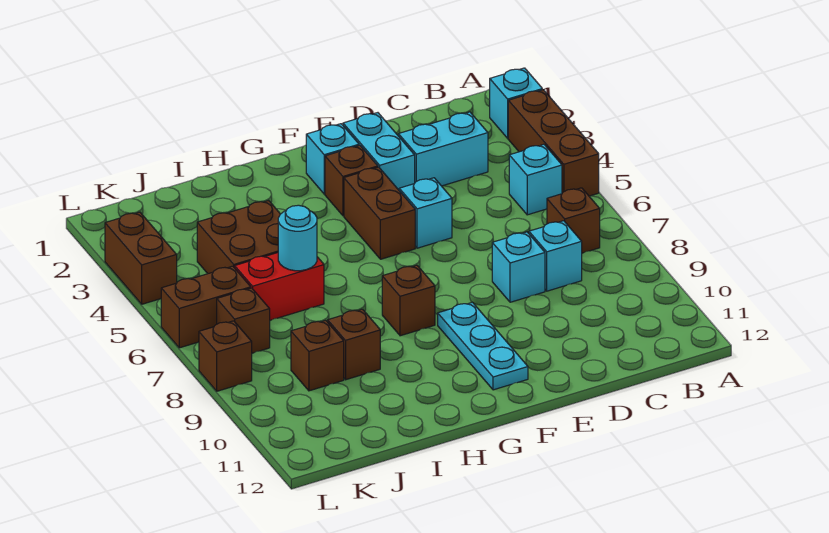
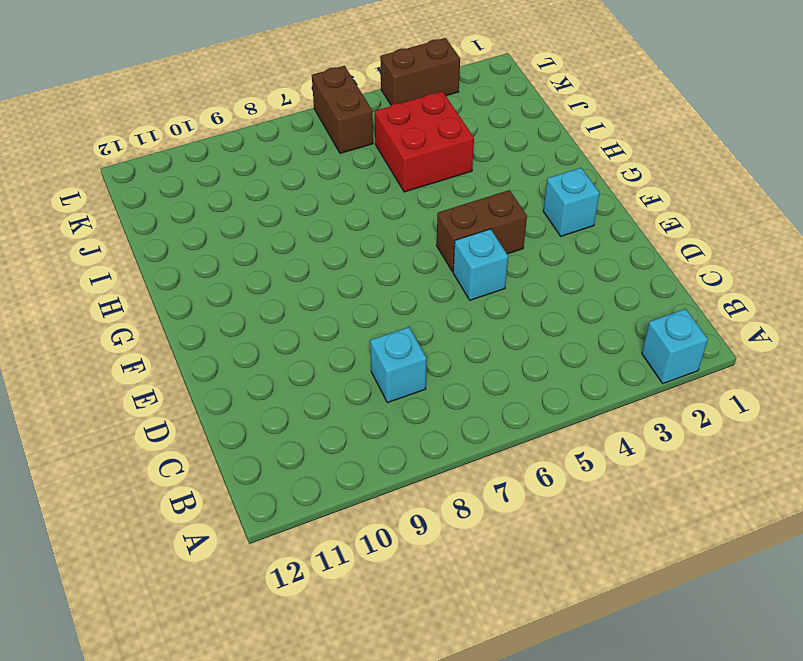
red 2x2 brick [375,91,474,192] -> brown 2x2 brick [197,200,280,274]
none -> brown 1x3 brick [508,90,599,196]
none -> cyan 1x1 brick [509,144,562,215]
none -> brown 1x1 brick [547,188,600,253]

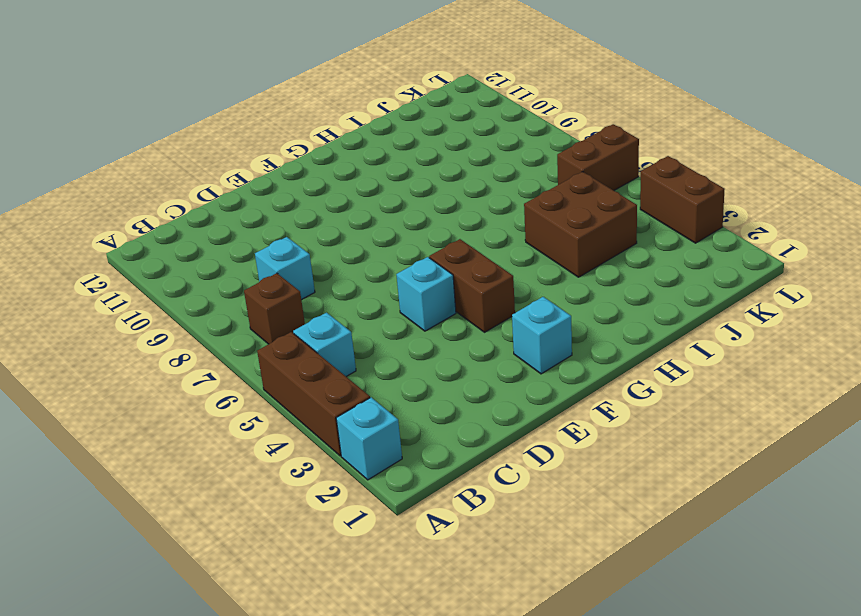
none -> cyan 1x2 brick [398,112,488,186]
none -> cyan 1x1 brick [492,232,545,302]
none -> cyan 1x2 brick [343,113,415,190]

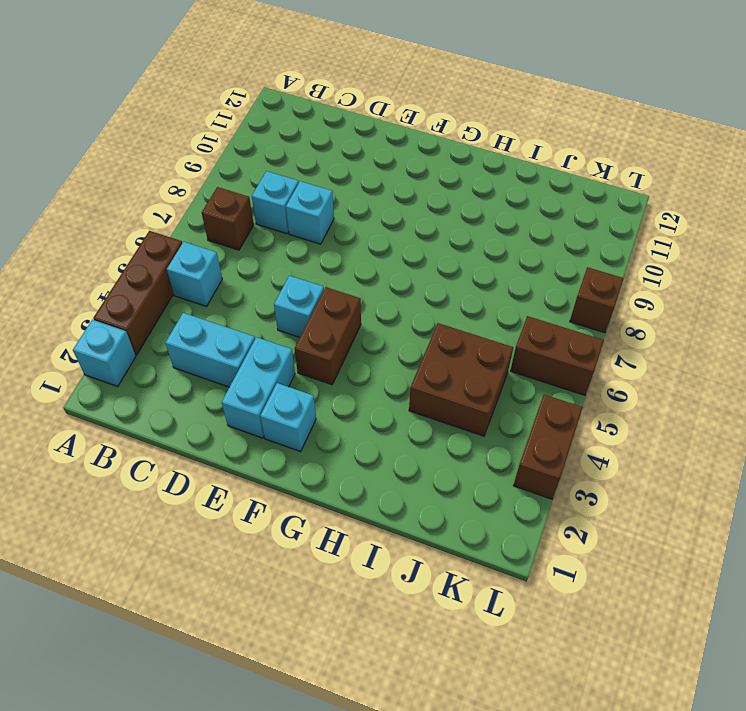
none -> brown 1x1 brick [325,145,378,216]
none -> cyan 1x3 plate [438,302,528,390]
none -> brown 1x1 brick [382,265,435,336]

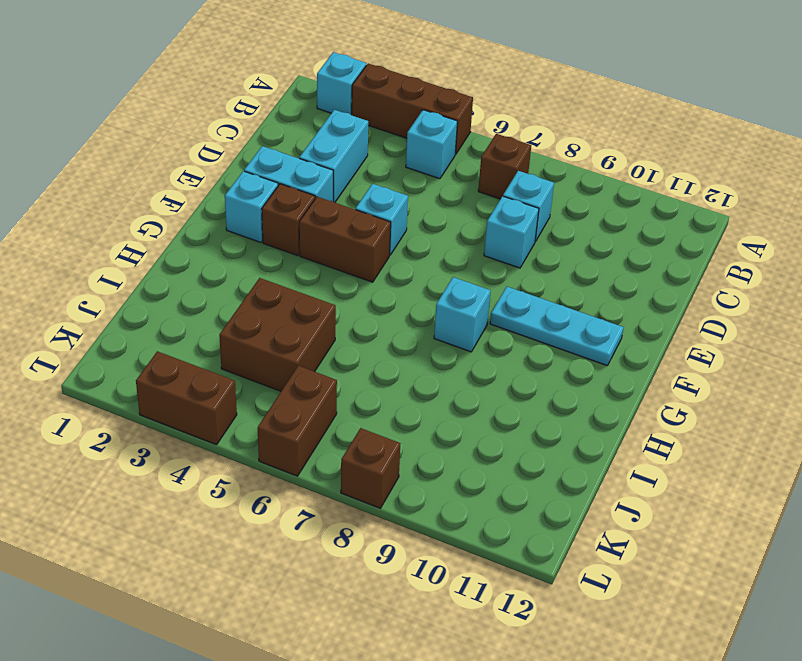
cyan 1x1 brick [434,277,491,352] -> brown 1x1 brick [382,265,435,336]
none -> red 1x2 brick [235,253,324,320]
none -> brown 1x1 brick [328,309,380,380]
none -> brown 1x1 brick [291,320,344,391]

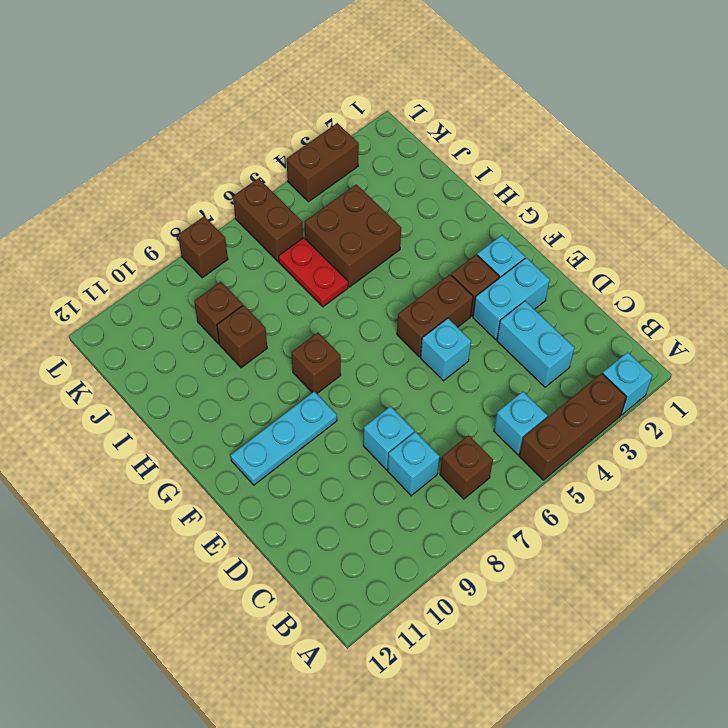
red 1x2 plate [279,238,348,307] -> red 1x2 brick [235,253,324,320]
none -> brown 1x1 brick [217,288,270,353]
none -> cyan 1x1 round brick [278,205,317,271]

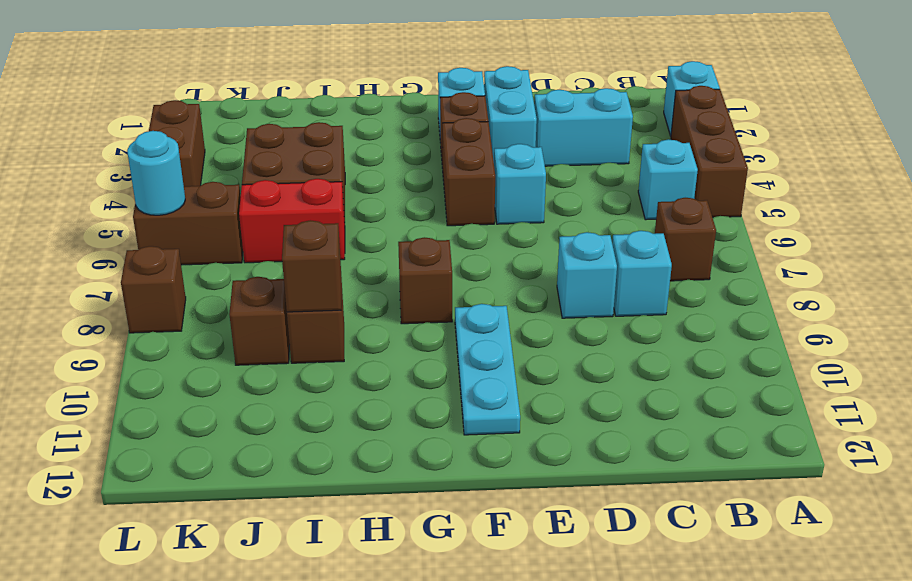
brown 1x1 brick [282,220,341,312] -> brown 1x1 brick moved to [217,288,270,353]
cyan 1x1 round brick [127,131,185,215] -> cyan 1x1 round brick moved to [278,205,317,271]

